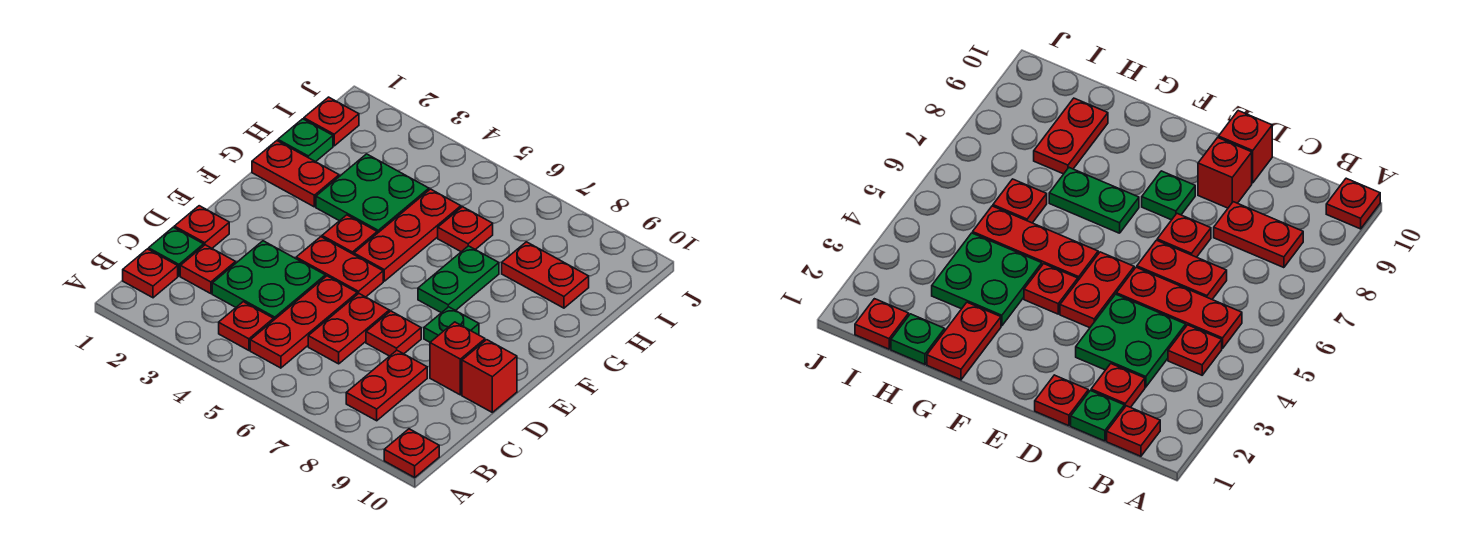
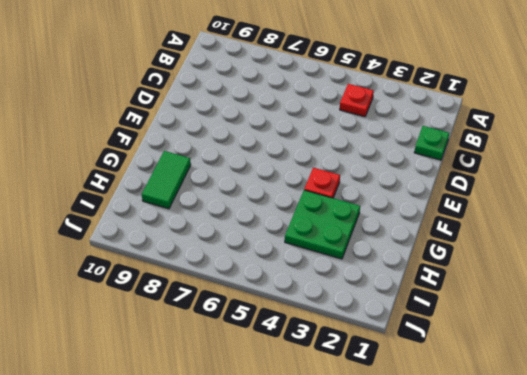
green 1x2 tile [142,151,191,209] -> red 1x2 plate [502,242,589,308]
none -> red 1x1 plate [384,429,439,477]
none -> red 1x1 plate [123,249,178,298]
none -> red 1x3 plate [250,276,357,368]

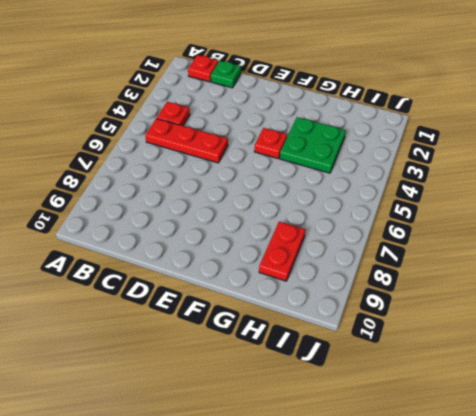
none -> red 1x1 plate [384,429,439,477]
none -> red 1x2 plate [346,350,427,421]
none -> red 1x1 plate [180,245,236,294]

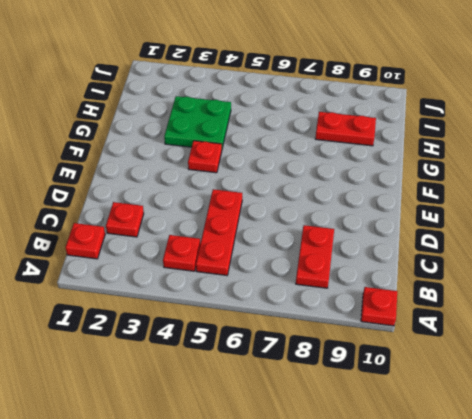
none -> green 1x1 plate [149,227,204,276]
none -> green 2x2 plate [212,241,325,320]
none -> red 1x2 plate [308,294,389,364]

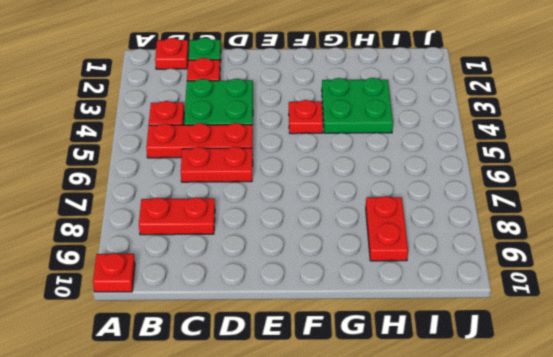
none -> red 1x1 plate [174,206,229,248]
none -> red 1x1 plate [366,311,421,356]
none -> red 1x1 brick [430,322,485,395]

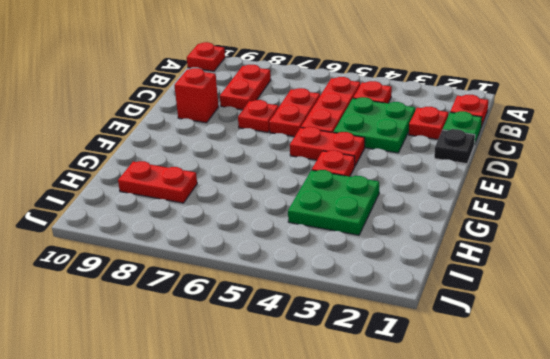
black 1x1 plate [434,129,475,164] -> red 1x1 plate [174,206,229,248]
none -> red 1x1 brick [462,340,517,412]
none -> green 1x1 plate [424,307,479,342]
none -> red 1x3 plate [354,189,461,281]

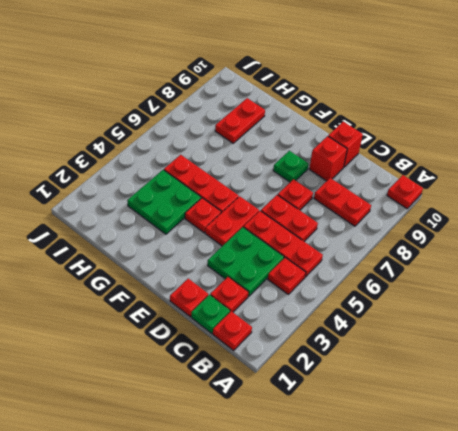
none -> green 1x2 plate [418,246,499,313]
none -> red 1x2 plate [252,141,339,207]
none -> green 1x1 plate [278,119,333,162]

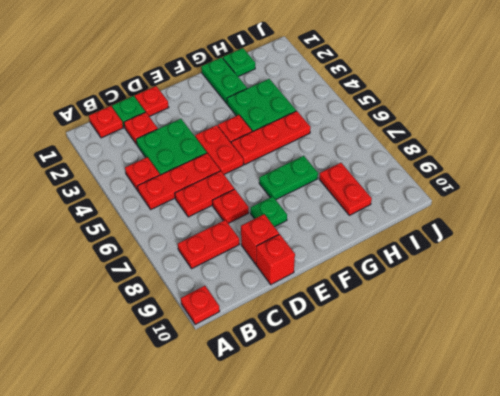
green 1x2 plate [201,57,247,103] -> red 1x2 plate [252,141,339,207]
none -> red 1x1 plate [438,207,493,252]
none -> red 1x1 plate [304,97,359,146]

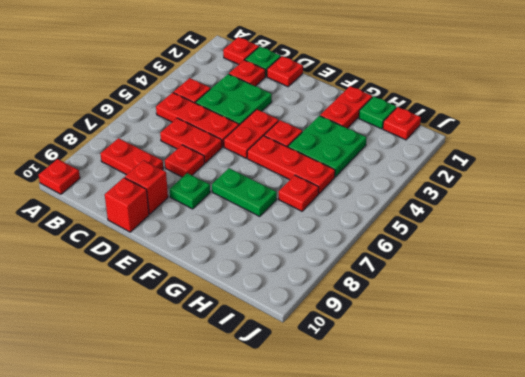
none -> red 1x2 plate [502,242,589,308]

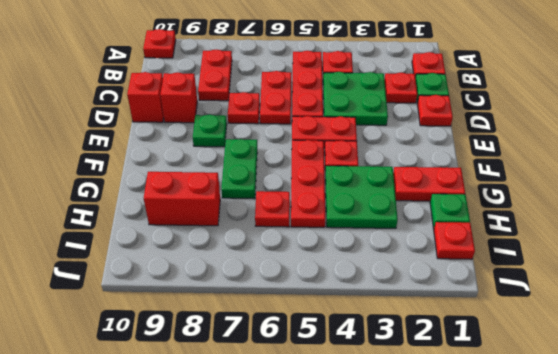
red 1x2 brick [144,172,220,226] -> red 1x2 plate [502,242,589,308]

